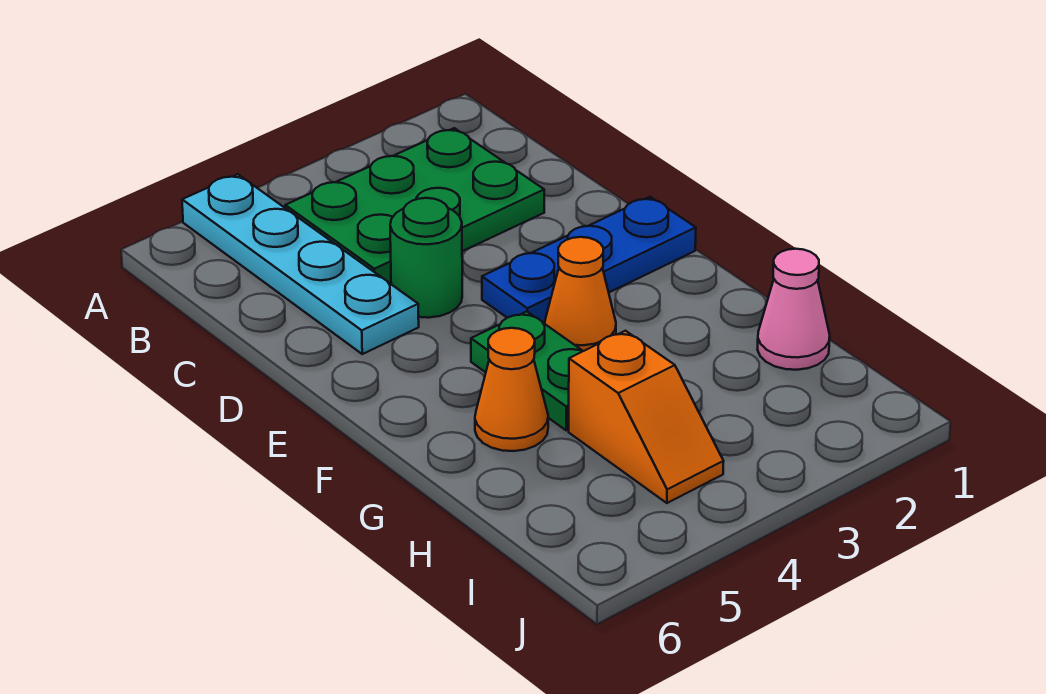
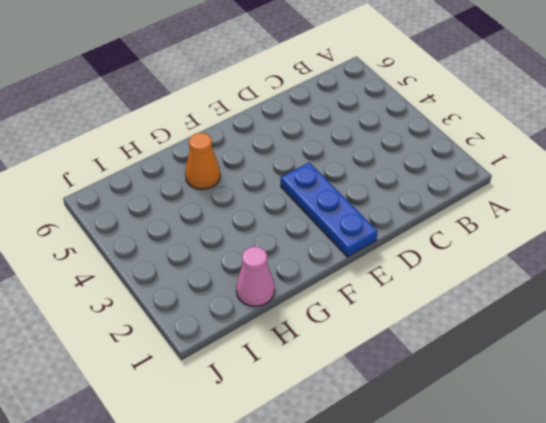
none -> cyan 1x4 plate [182,174,419,354]
none -> green 2x3 plate [285,128,544,284]

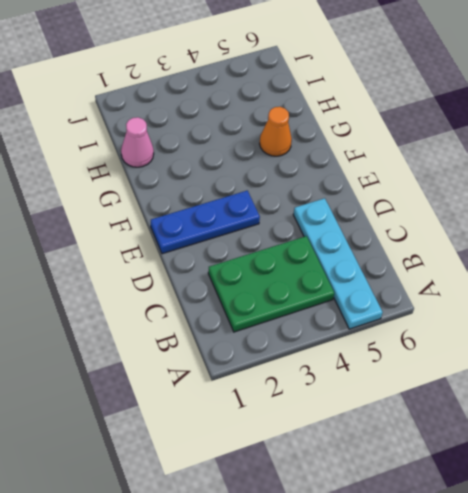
none -> green 1x1 round brick [390,198,462,318]
none -> orange 1x1 cone [545,237,616,351]

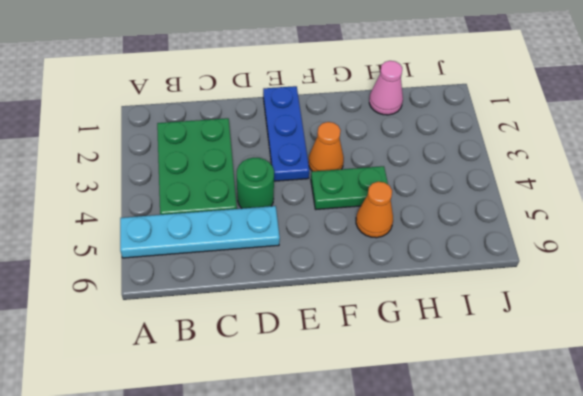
none -> orange 1x2 slope [569,331,724,503]

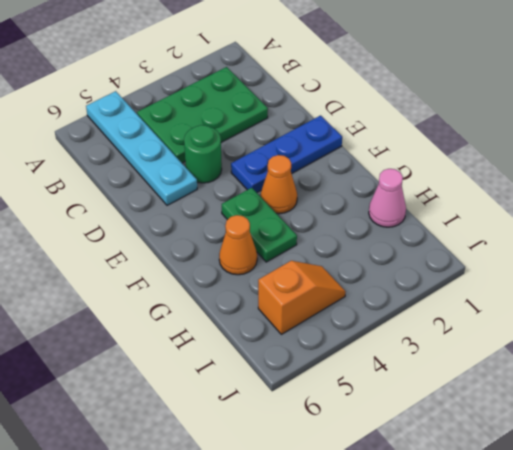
orange 1x2 slope [258,261,346,334] -> orange 1x2 slope turned to [569,331,724,503]

